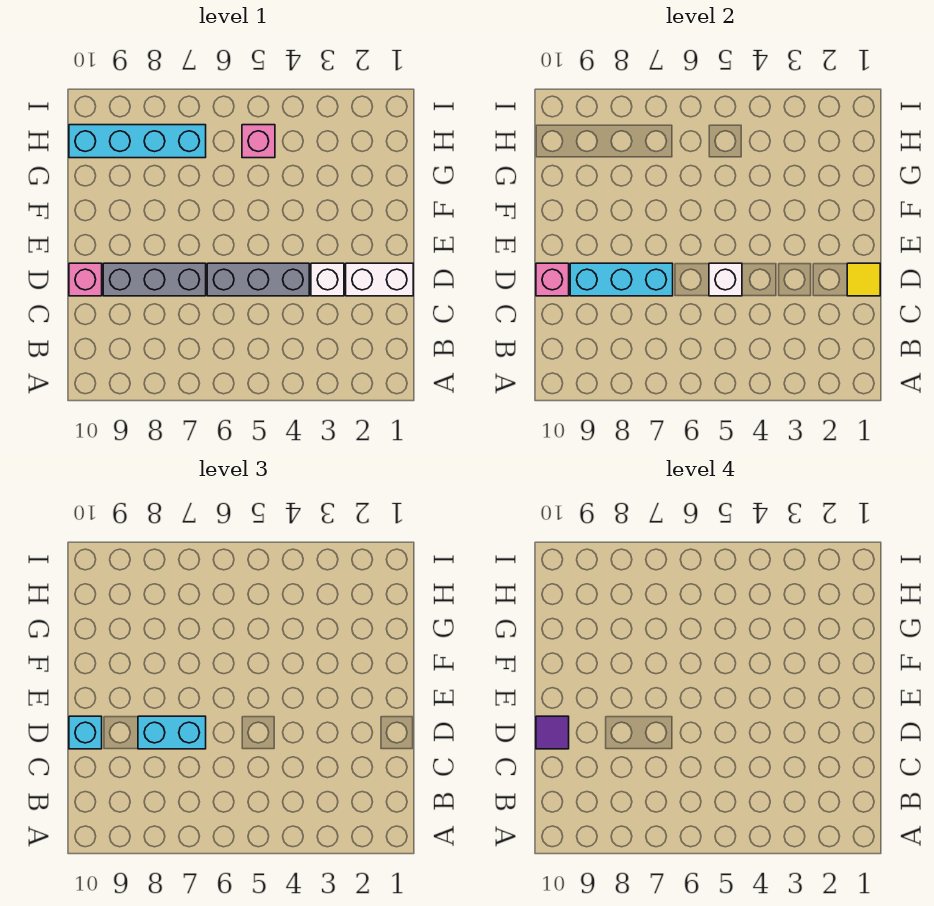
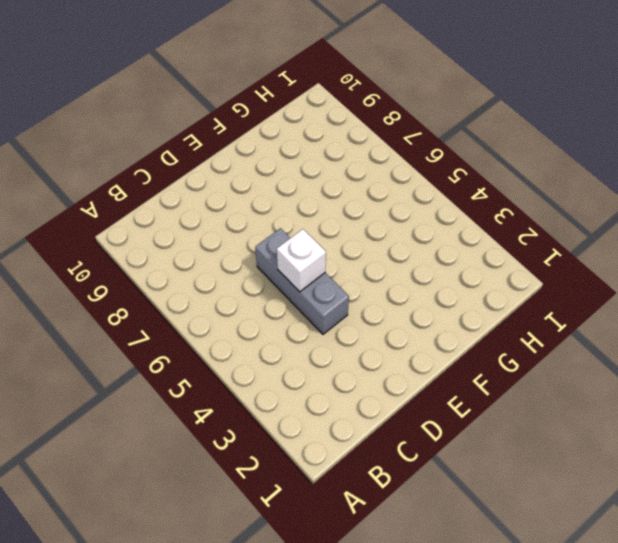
none -> white 1x2 brick [346,263,413,296]
none -> white 1x1 brick [311,263,344,296]
none -> grey 1x3 brick [103,263,206,296]

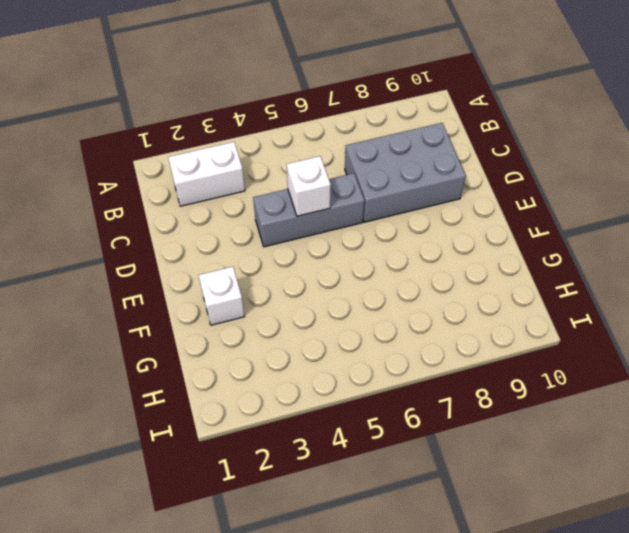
white 1x2 brick [168,142,245,206] -> white 1x2 brick moved to [346,263,413,296]
grey 2x3 brick [345,123,466,222] -> grey 1x3 brick [103,263,206,296]
white 1x1 brick [199,267,245,325] -> white 1x1 brick moved to [311,263,344,296]
none -> pink 1x1 brick [69,263,102,296]
none -> pink 1x1 brick [242,125,275,158]
none -> cyan 1x4 brick [69,125,206,158]

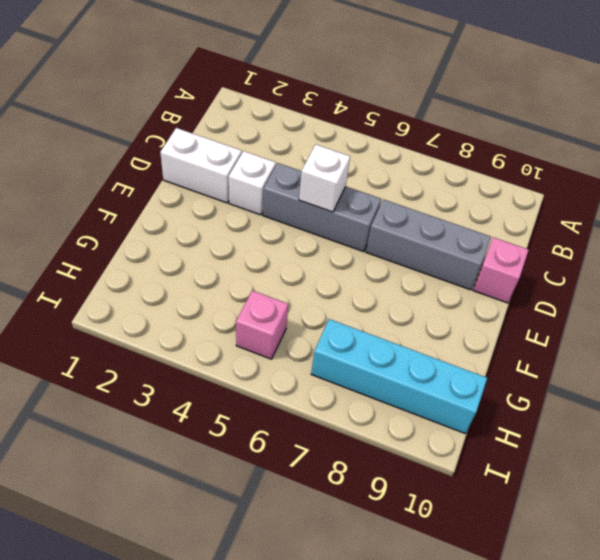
none -> yellow 1x1 tile [847,263,880,296]
none -> cyan 1x3 brick [570,263,673,296]
none -> pink 1x1 brick [536,263,569,296]

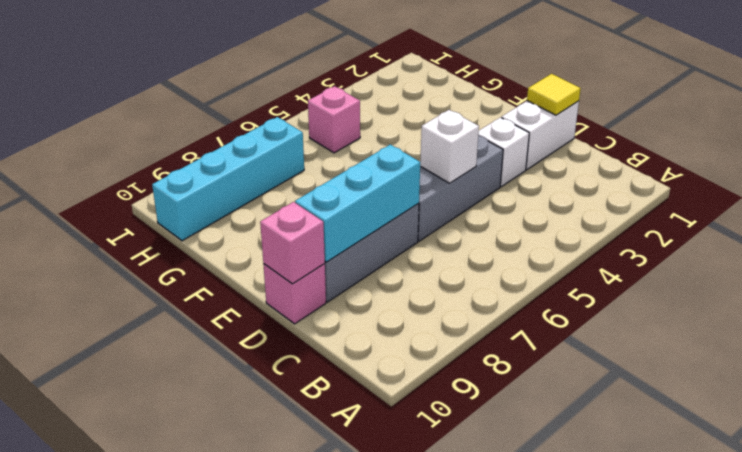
none -> cyan 1x2 brick [138,716,206,749]
none -> cyan 1x1 brick [69,716,102,749]
none -> purple 1x1 tile [536,716,569,749]

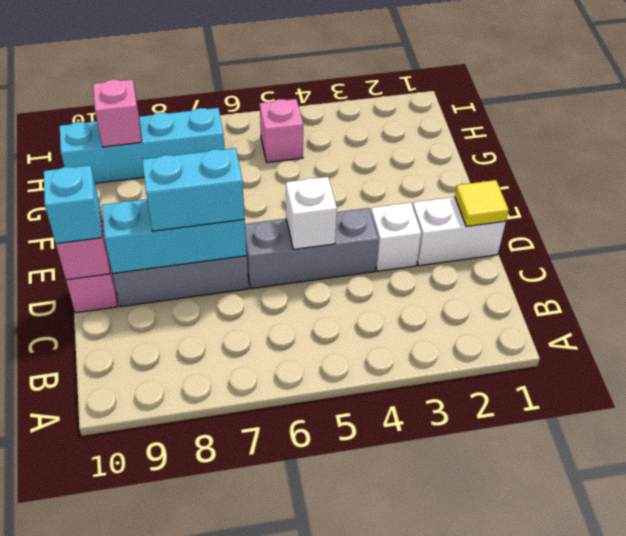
pink 1x1 brick [93,79,142,147] -> none
none -> purple 1x1 tile [536,716,569,749]

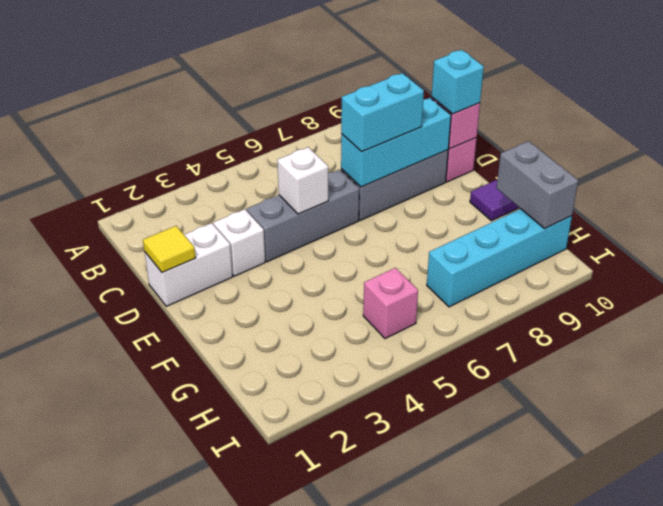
purple 1x1 tile [470,180,518,221] -> purple 1x1 tile moved to [536,716,569,749]
grey 1x2 brick [497,141,578,229] -> none

